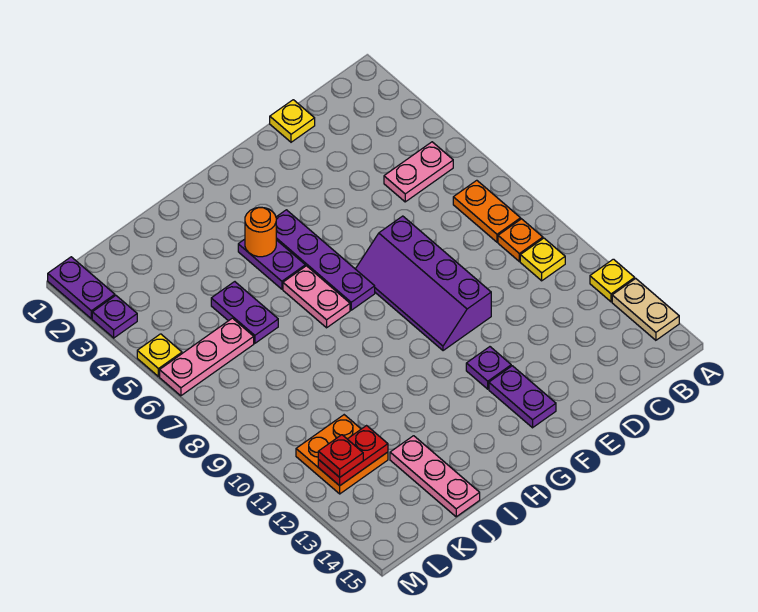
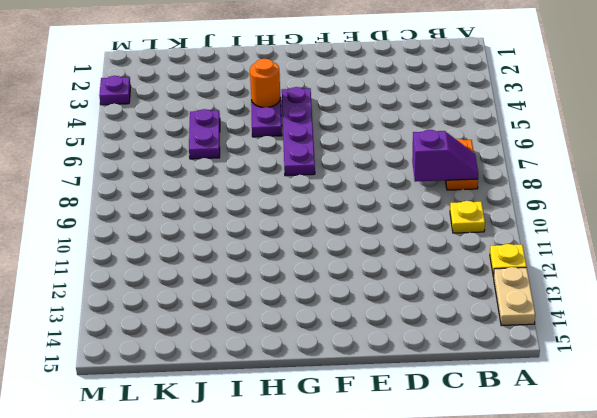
purple 1x2 slope [412,130,478,182] -> none
none -> pink 1x2 plate [384,142,453,202]
none -> orange 1x1 plate [498,219,543,261]
none -> yellow 1x1 plate [270,100,315,142]

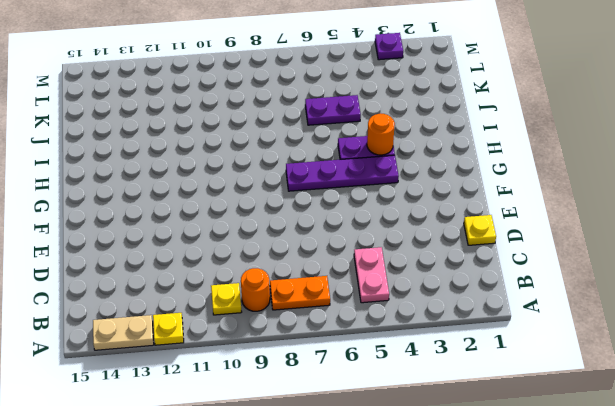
orange 1x1 round brick [241,268,270,311] -> orange 1x1 plate [498,219,543,261]
none -> purple 2x4 slope [356,216,491,351]
none -> purple 1x1 plate [466,347,511,389]
none -> purple 1x2 plate [489,366,556,428]

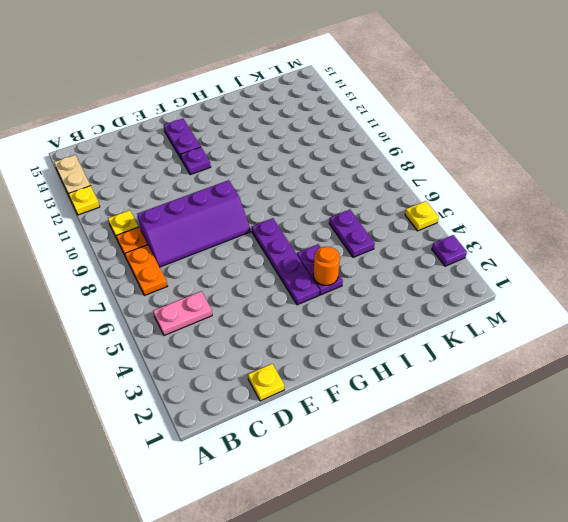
purple 2x4 slope [137,180,250,267] -> purple 2x4 slope turned to [356,216,491,351]
none -> pink 1x2 plate [283,266,350,328]
none -> pink 1x3 plate [390,436,480,517]
none -> pink 1x3 plate [160,318,254,396]

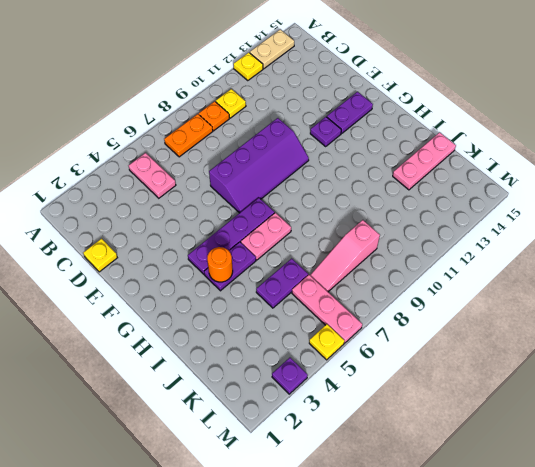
pink 1x3 slope [310,220,380,292] -> none
none -> orange 2x2 plate [296,415,388,494]
none -> purple 1x2 plate [48,257,115,319]
none -> red 1x2 plate [318,426,388,486]

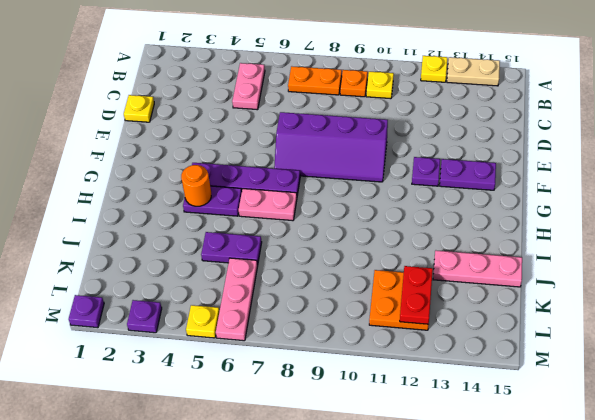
purple 1x1 plate [69,295,104,328] -> purple 1x2 plate [48,257,115,319]
none -> red 1x1 plate [318,435,363,477]

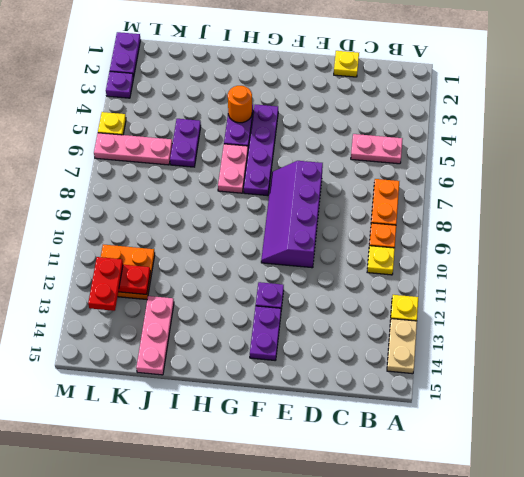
red 1x2 plate [88,257,123,311] -> red 1x1 plate [318,435,363,477]

